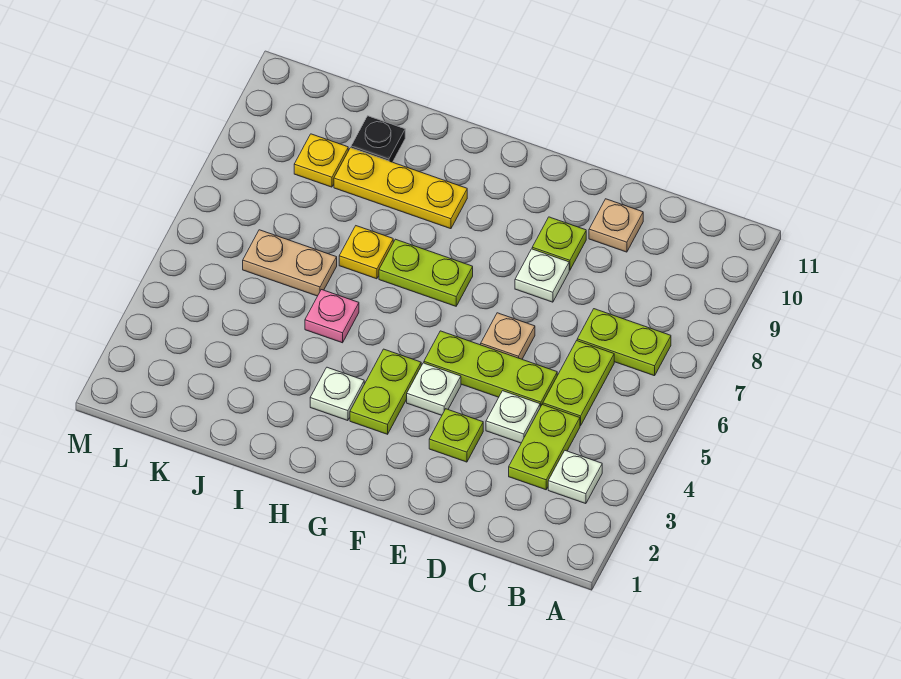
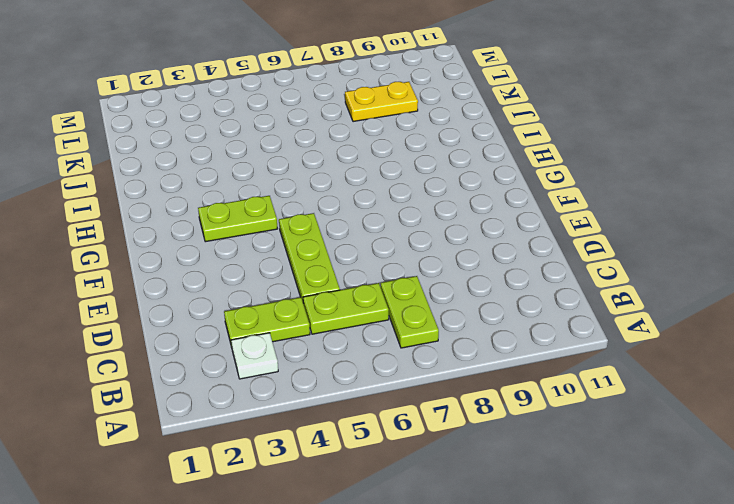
yellow 1x2 plate [345,82,418,122] -> yellow 1x1 plate [294,134,348,187]
none -> white 1x1 plate [486,391,540,443]
none -> tan 1x1 plate [589,199,643,252]
none -> lime 1x1 plate [429,409,483,462]

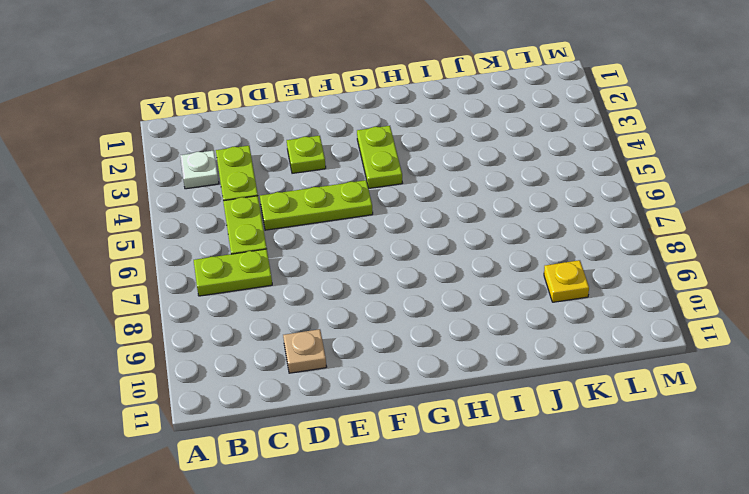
none -> white 1x1 plate [486,391,540,443]
none -> tan 1x1 plate [481,313,535,359]
none -> white 1x1 plate [515,249,569,302]

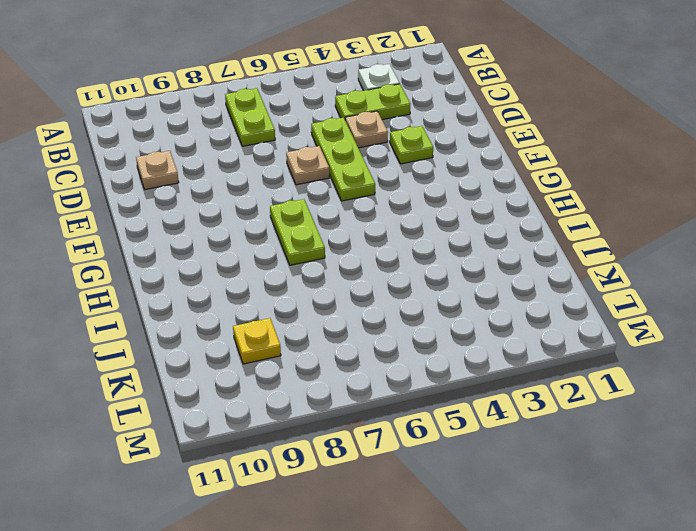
tan 1x1 plate [345,111,388,148] -> white 1x1 plate [486,391,540,443]
none -> lime 1x2 plate [543,341,614,426]
none -> white 1x1 plate [515,249,569,302]
none -> lime 1x1 plate [532,217,586,270]

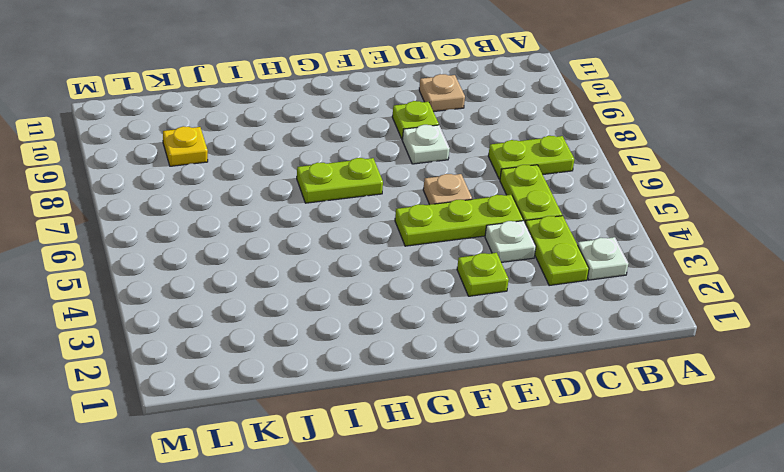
none -> white 1x1 plate [407,363,461,415]
none -> lime 1x2 plate [350,349,421,434]
none -> white 1x1 plate [310,367,364,421]

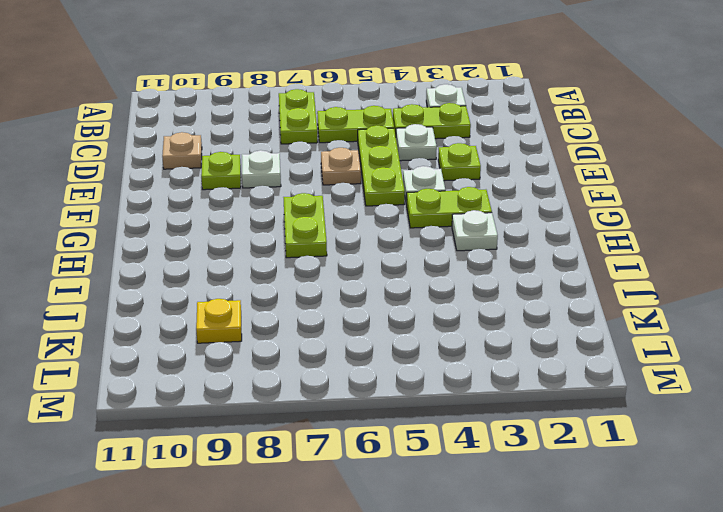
none -> yellow 1x3 plate [334,148,467,229]
none -> pink 1x1 plate [305,290,359,343]
none -> yellow 1x1 plate [339,226,393,279]

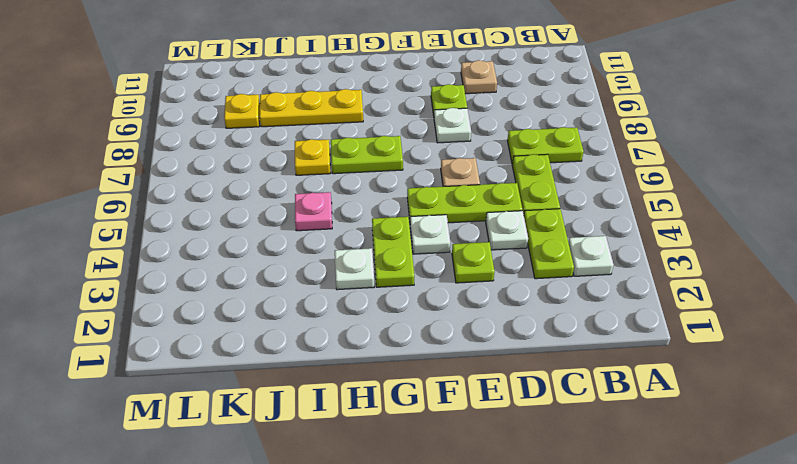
none -> tan 1x2 plate [243,230,337,296]
none -> black 1x1 plate [351,116,405,162]

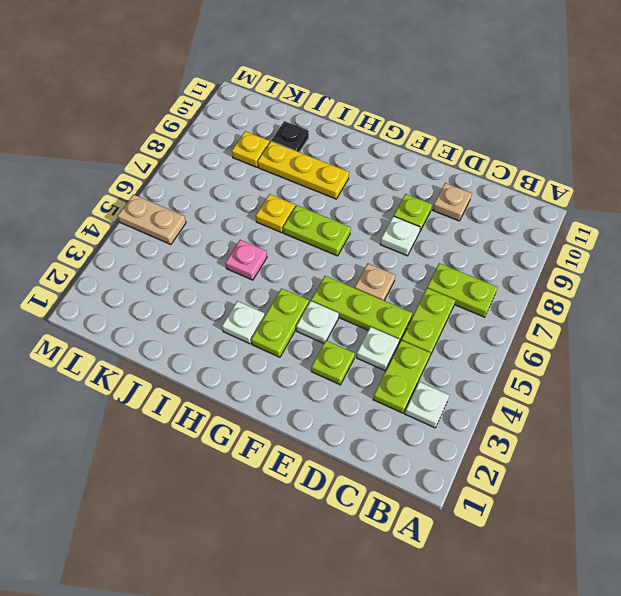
tan 1x2 plate [118,195,186,244] -> tan 1x2 plate moved to [243,230,337,296]

